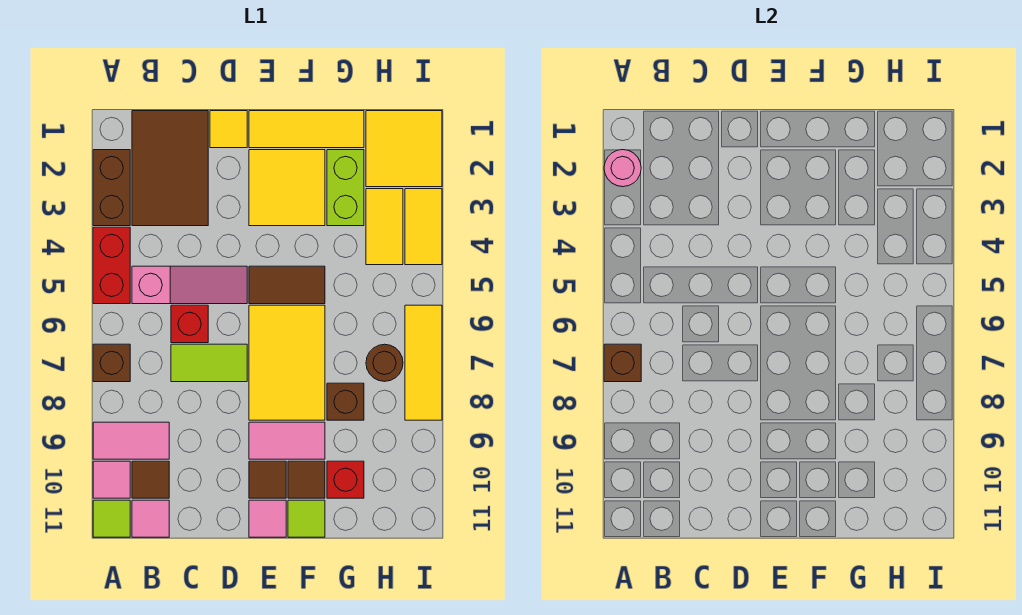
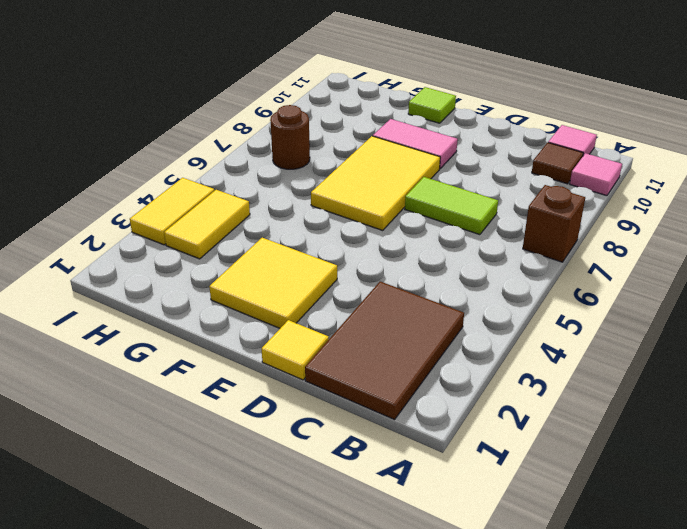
none -> brown 1x2 brick [93,150,130,226]
none -> red 1x2 brick [93,227,130,304]
none -> pink 1x2 tile [93,422,169,459]
none -> lime 1x1 tile [93,500,130,537]

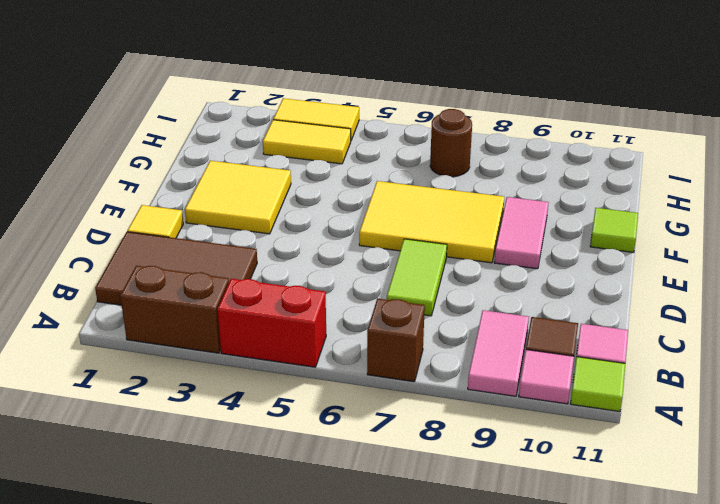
none -> pink 1x3 slope [132,266,247,304]
none -> red 1x1 brick [171,305,208,343]
none -> yellow 1x3 tile [249,111,364,148]
none -> brown 1x2 tile [249,266,325,304]

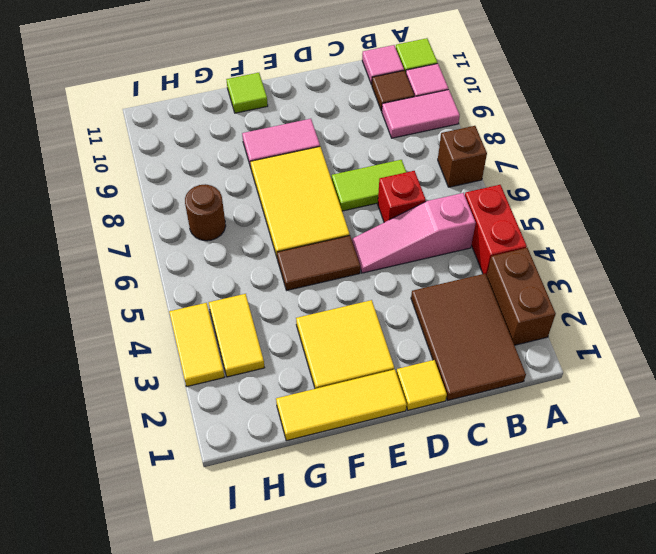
none -> brown 1x1 tile [249,461,286,498]
none -> pink 1x1 tile [249,500,286,537]
none -> brown 1x1 tile [288,461,325,498]
none -> lime 1x2 brick [327,150,364,226]

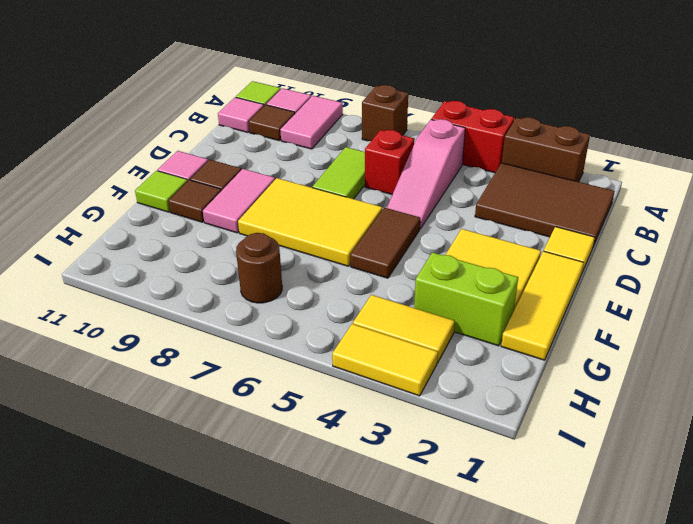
none -> brown 1x1 brick [327,383,364,420]
none -> red 1x1 brick [327,461,364,498]
none -> yellow 2x2 tile [366,111,442,187]
none -> yellow 1x3 tile [405,305,442,420]

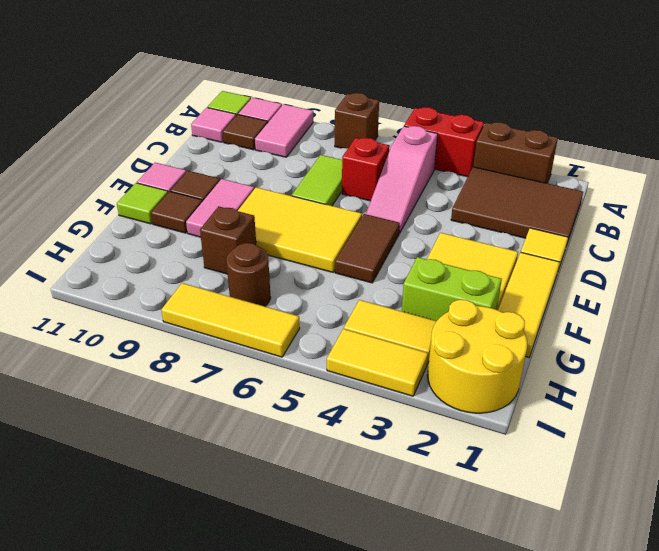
yellow 2x2 round brick [427,300,527,413] -> yellow 2x2 tile [366,111,442,187]
none -> red 1x1 brick [327,461,364,498]
none -> pink 1x1 round brick [604,150,641,187]
none -> brown 1x1 brick [604,344,641,382]

